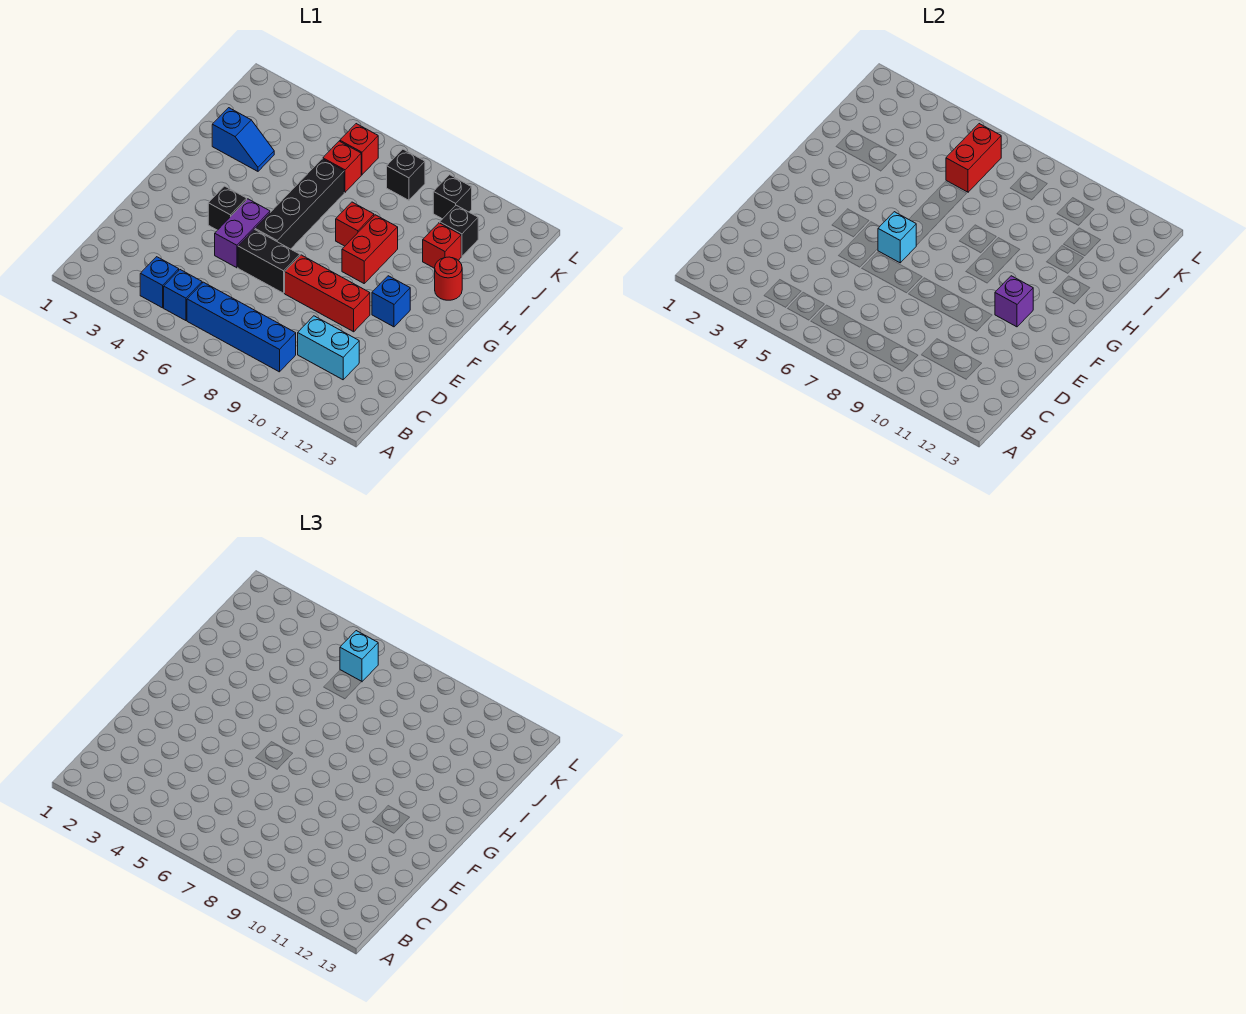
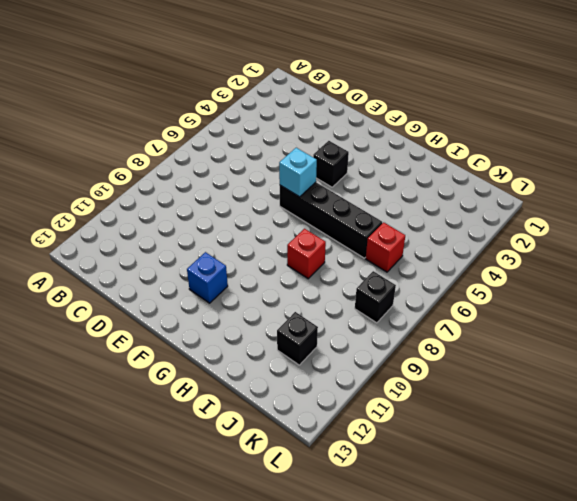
none -> blue 1x1 brick [140,257,179,308]
none -> blue 1x1 brick [164,270,202,321]
none -> blue 1x4 brick [187,282,296,372]

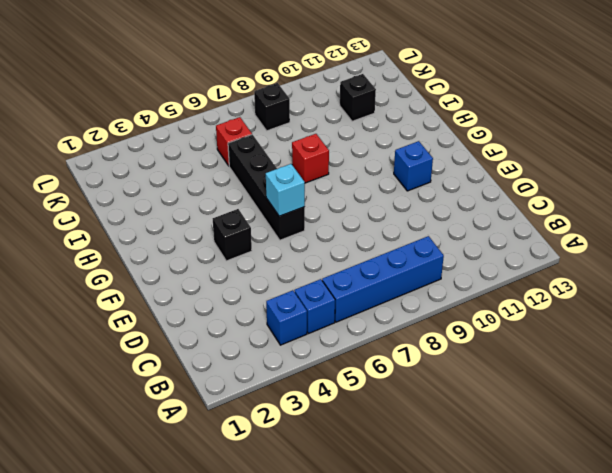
none -> cyan 1x2 brick [298,316,359,380]
none -> purple 1x2 brick [215,199,270,268]
none -> black 1x2 brick [238,229,300,293]

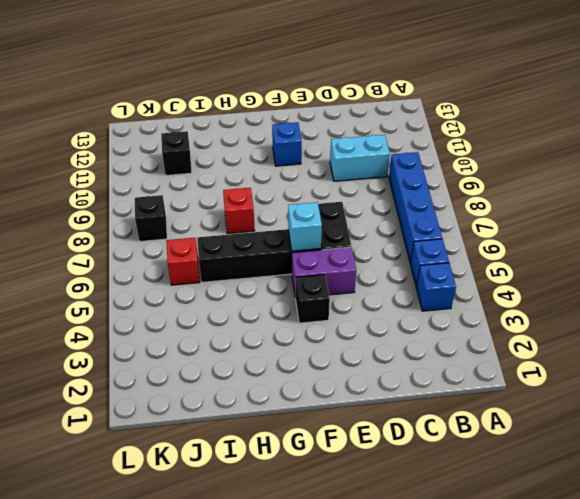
cyan 1x2 brick [330,135,390,181] -> cyan 1x2 brick turned to [298,316,359,380]
none -> red 1x3 brick [285,255,370,332]
none -> red 1x2 brick [342,215,398,283]
none -> red 1x1 round brick [435,257,462,300]

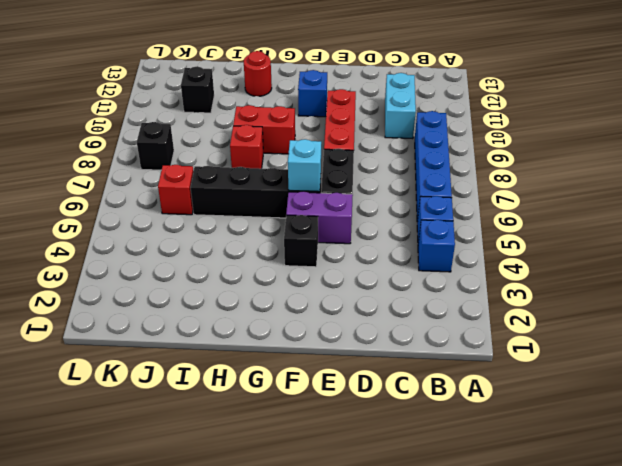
none -> blue 1x2 slope [212,108,274,171]
none -> red 1x1 brick [423,223,461,268]
none -> red 1x1 brick [340,124,378,175]

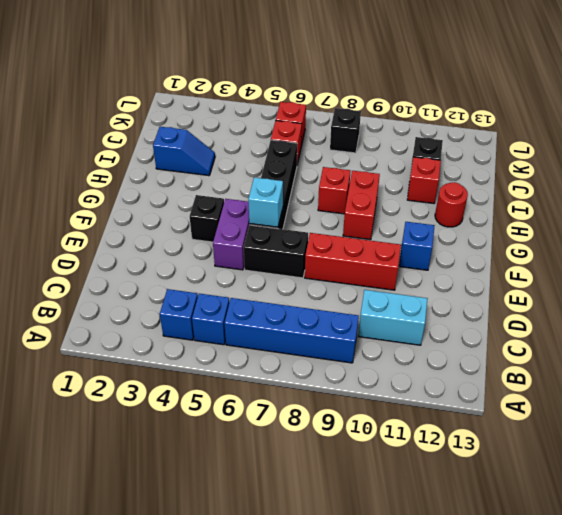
none -> black 1x1 brick [433,175,472,219]
none -> purple 1x1 brick [995,276,1033,327]
none -> red 1x2 brick [946,124,1001,192]

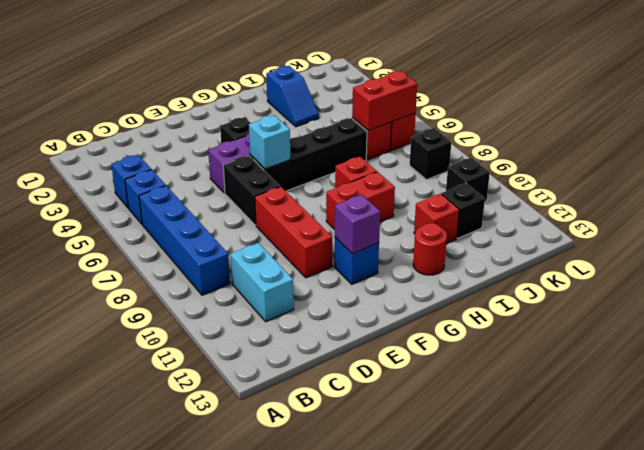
none -> cyan 1x1 brick [340,631,378,682]

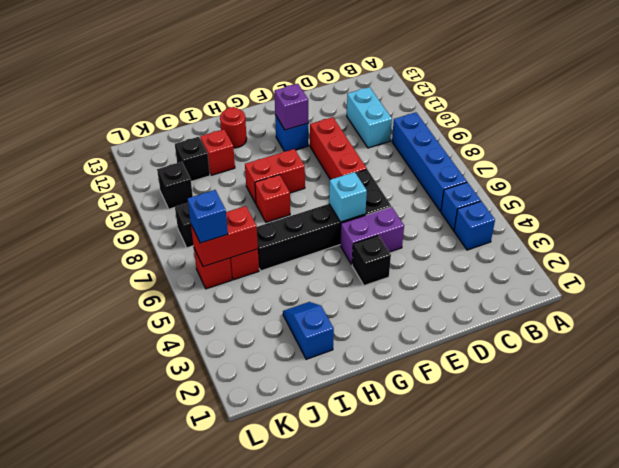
blue 1x1 brick [188,190,228,243] -> cyan 1x1 brick [340,631,378,682]

